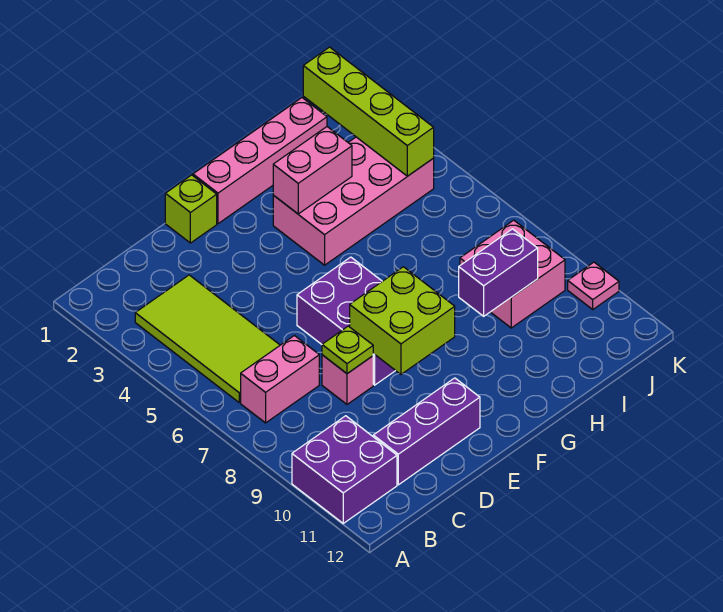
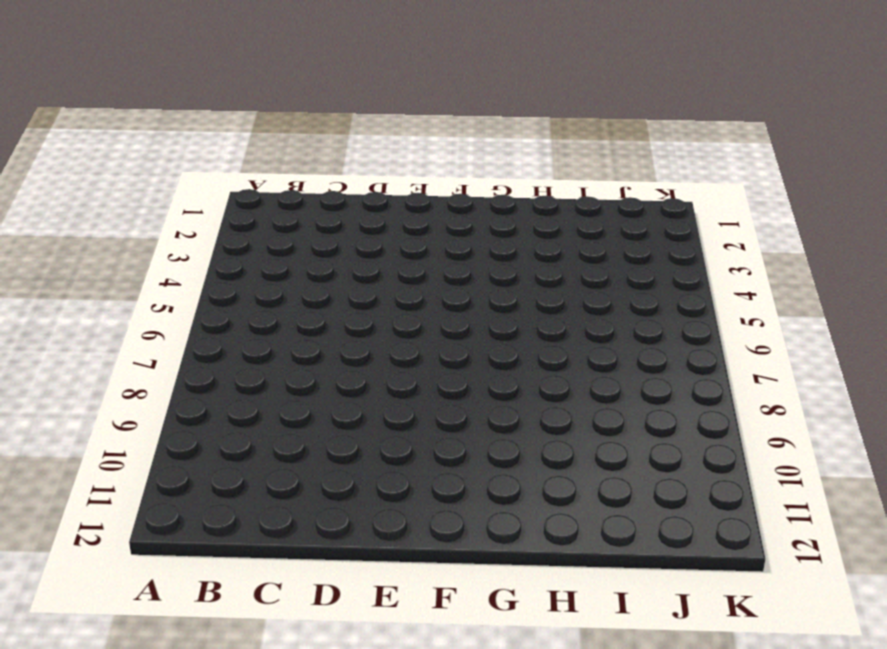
none -> purple 2x2 brick [292,416,397,523]
none -> lime 2x4 tile [135,275,280,402]
none -> pink 1x2 brick [241,336,319,423]

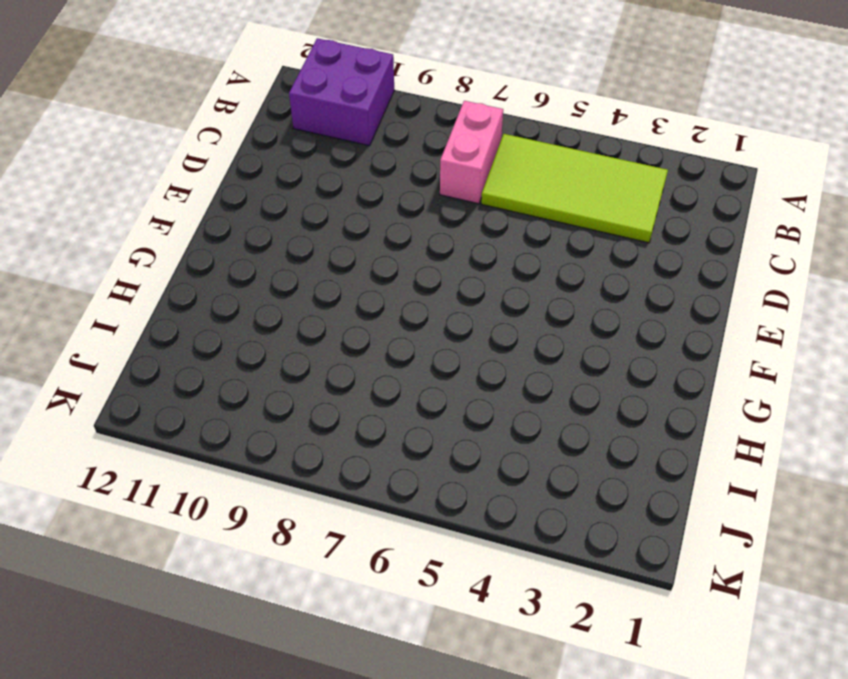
none -> purple 1x3 brick [373,378,480,485]
none -> pink 1x1 brick [322,355,373,404]
none -> lime 1x1 brick [165,175,217,243]

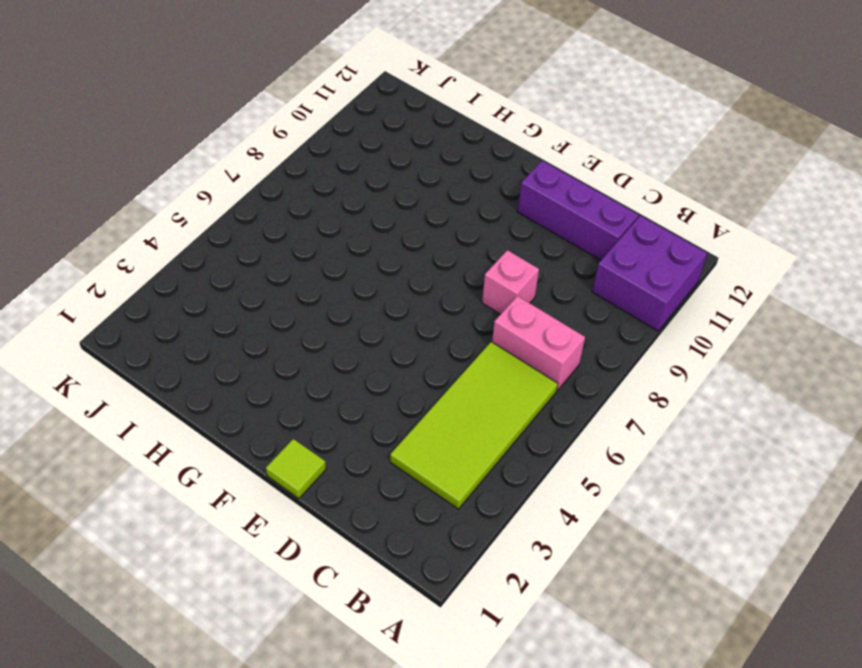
lime 1x1 tile [266,439,326,499] -> lime 1x1 brick [165,175,217,243]
none -> purple 2x3 brick [297,257,395,385]
none -> pink 1x4 brick [193,98,327,224]
none -> pink 2x4 brick [273,137,434,265]

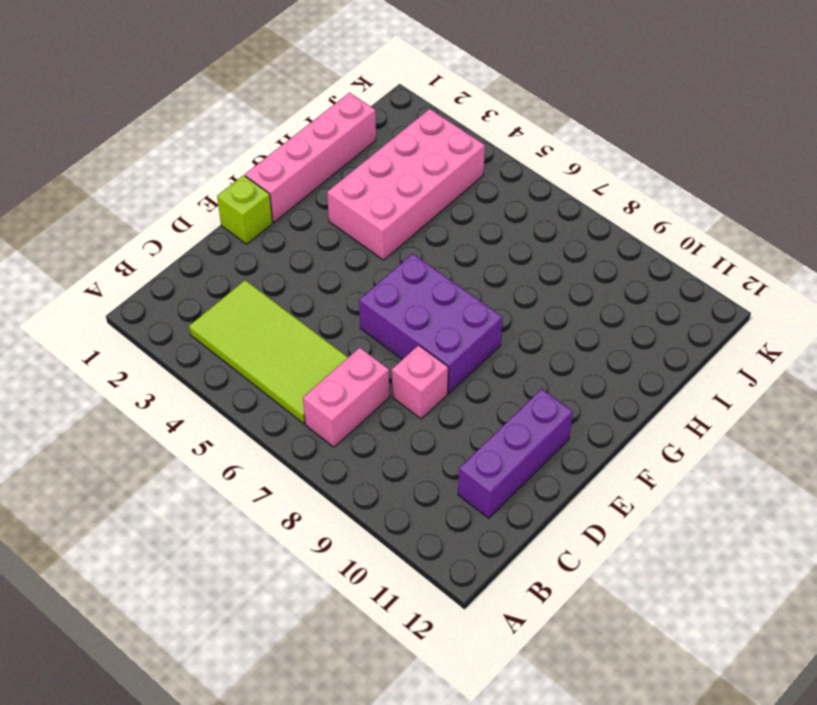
none -> purple 2x2 brick [292,416,397,523]
none -> pink 2x2 brick [460,220,565,328]
none -> pink 1x1 plate [568,262,619,309]

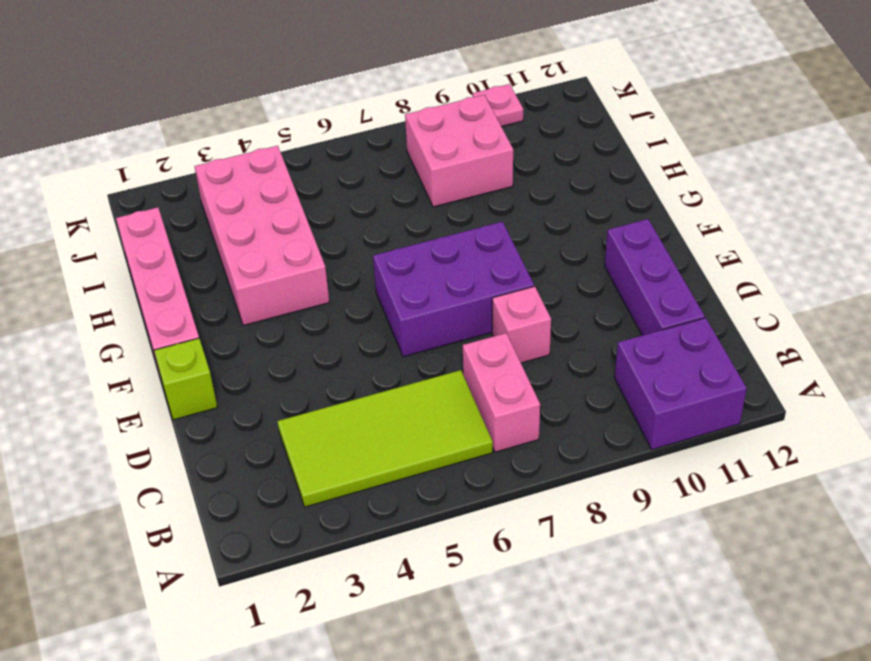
none -> lime 1x1 plate [322,326,373,374]
none -> lime 2x2 brick [350,267,455,374]
none -> pink 1x2 brick [273,127,352,214]

